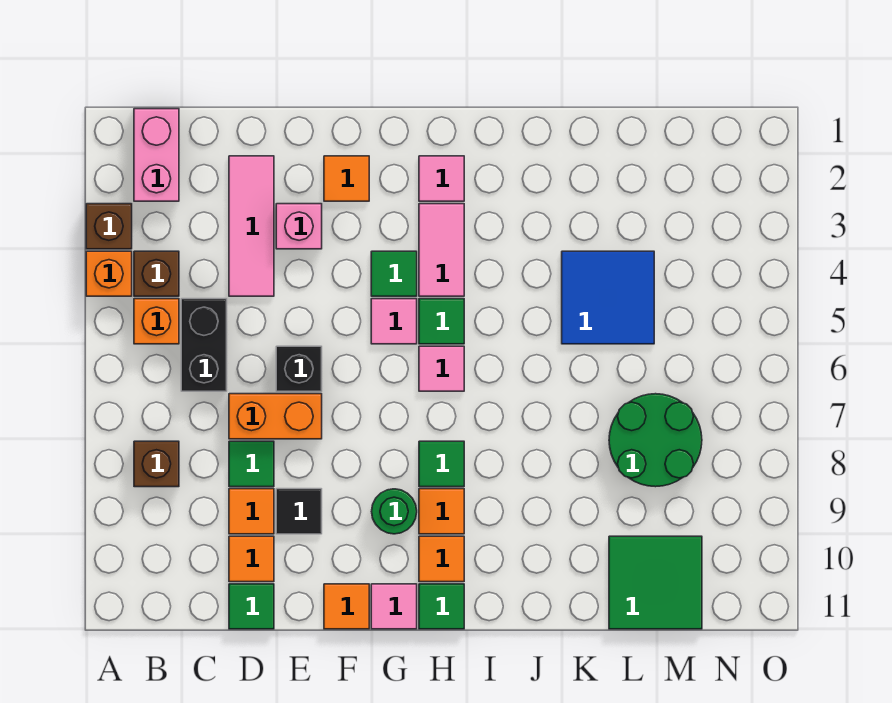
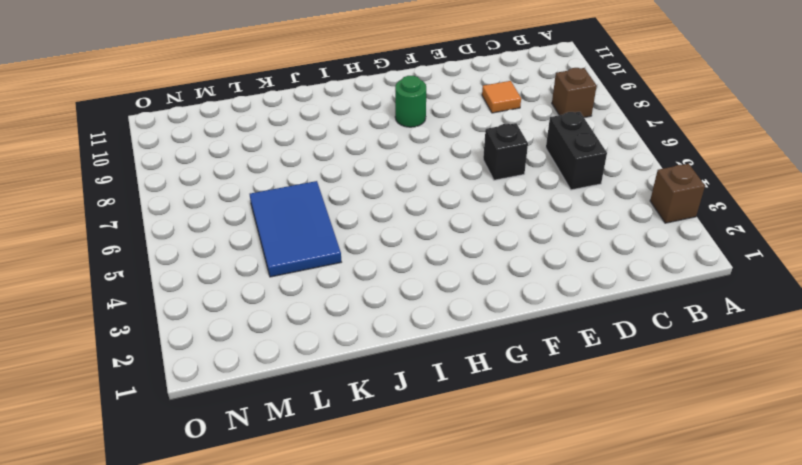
blue 2x3 tile [250,181,341,277] -> blue 2x2 tile [562,251,654,344]
none -> orange 1x1 brick [86,251,132,296]
none -> pink 1x2 brick [134,109,179,201]
none -> brown 1x1 brick [134,251,179,296]
none -> orange 1x1 brick [134,299,179,344]

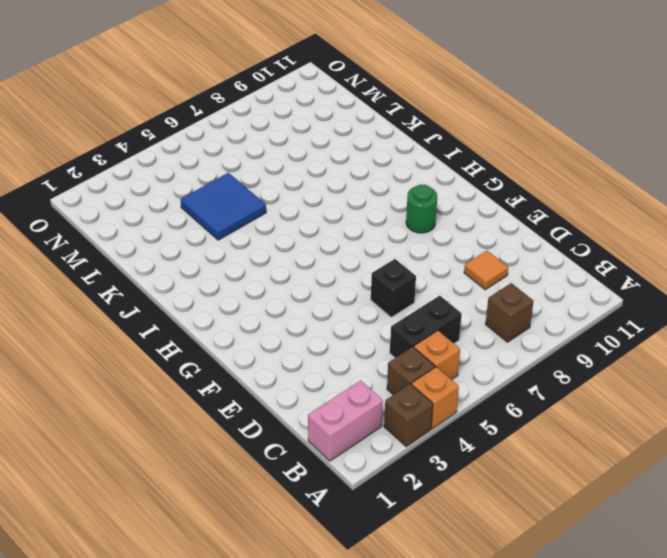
none -> pink 1x3 tile [229,156,274,296]
none -> orange 1x2 brick [229,394,322,439]
none -> green 1x1 tile [229,441,274,487]
none -> orange 1x1 tile [229,536,274,582]

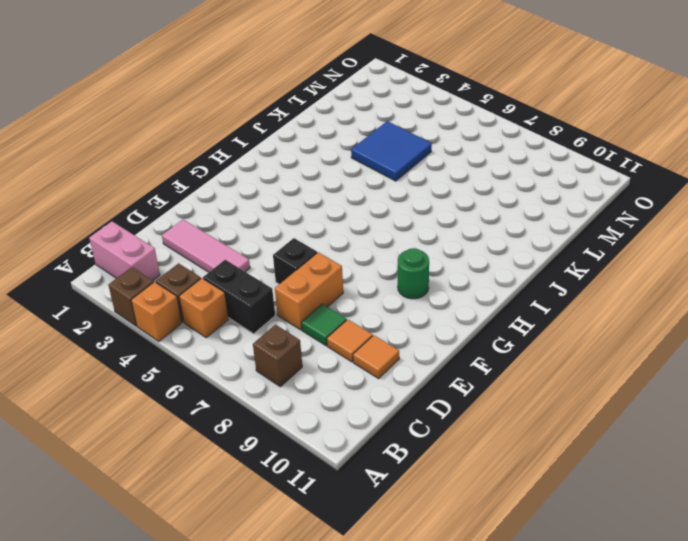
none -> green 1x1 tile [229,584,274,629]
none -> pink 1x1 brick [276,204,322,249]
none -> black 1x1 tile [276,489,322,534]
none -> orange 1x1 tile [324,156,369,201]

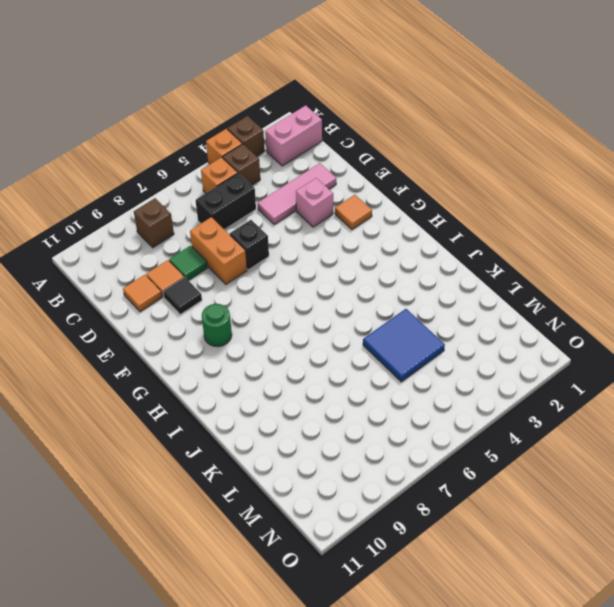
none -> green 1x1 tile [229,584,274,629]
none -> orange 1x1 tile [324,584,369,629]
none -> green 1x1 tile [371,251,417,296]
none -> pink 1x1 tile [371,299,417,344]

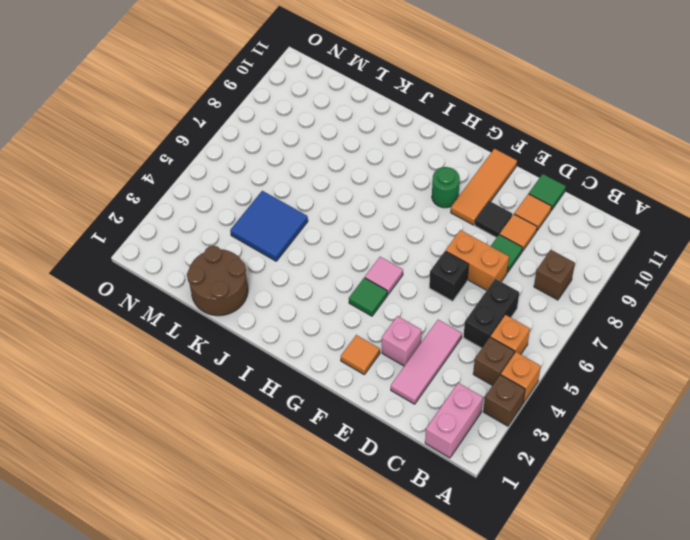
orange 1x3 tile [451,149,517,225] -> orange 1x1 tile [324,584,369,629]
brown 2x2 round brick [187,246,248,316] -> none
none -> pink 1x1 tile [371,584,417,629]
none -> pink 1x1 tile [419,156,464,201]
none -> pink 1x2 tile [419,204,464,296]
none -> green 1x1 tile [419,299,464,344]

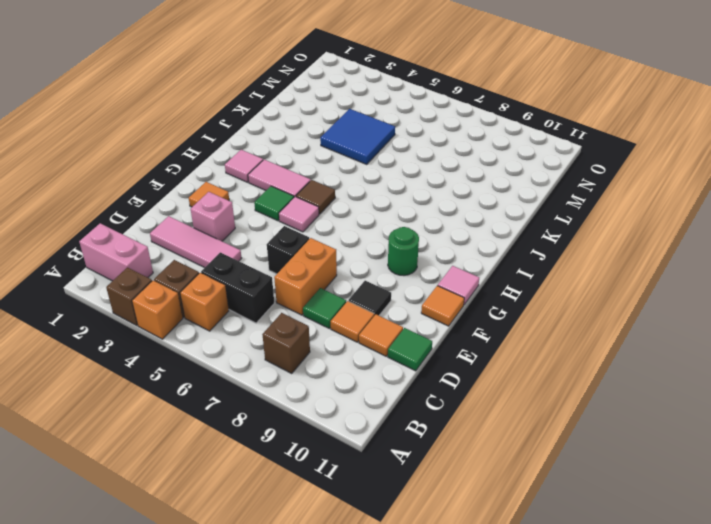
brown 1x1 tile [296,180,335,214] -> green 1x1 tile [419,299,464,344]
none -> pink 1x1 tile [419,346,464,391]
none -> green 1x1 tile [419,441,464,487]
none -> orange 1x1 tile [419,489,464,534]
none -> orange 1x1 tile [419,536,464,582]

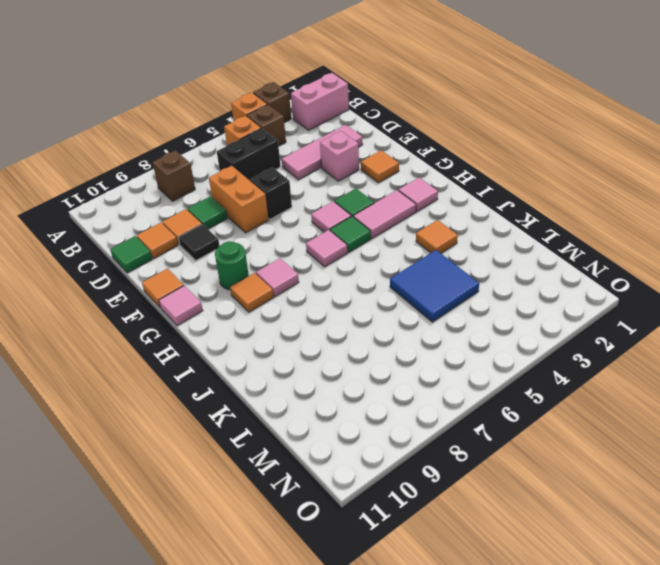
pink 1x1 tile [256,258,299,297] -> green 1x1 tile [419,441,464,487]
orange 1x1 tile [416,220,458,253] -> orange 1x1 tile moved to [419,536,464,582]
none -> green 1x1 tile [419,584,464,629]
none -> green 2x2 round brick [609,394,702,487]
none -> green 2x2 tile [609,536,702,629]

